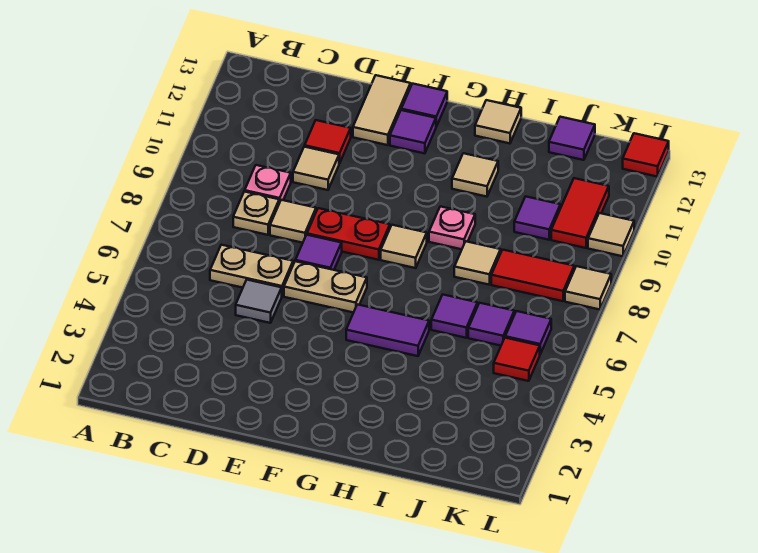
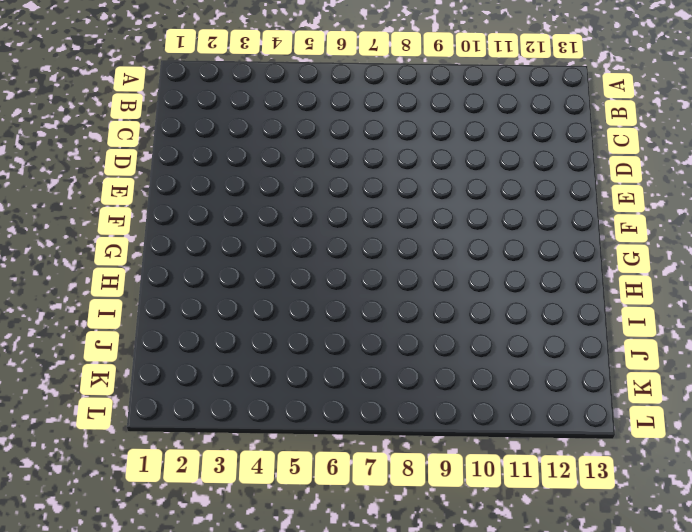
none -> tan 1x2 plate [210,245,293,295]
none -> tan 1x1 plate [233,191,279,235]
none -> pink 1x1 plate [245,165,291,203]
none -> grey 1x1 tile [236,280,282,323]

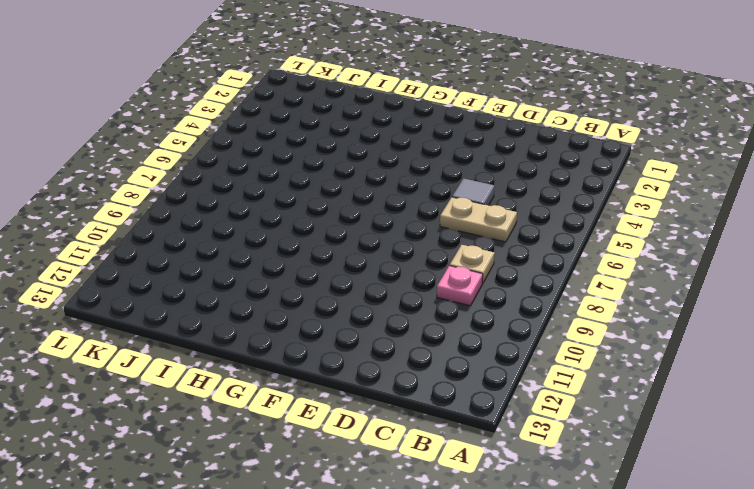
none -> tan 1x1 tile [270,200,316,243]
none -> tan 1x1 tile [293,147,339,190]
none -> red 1x1 tile [305,120,351,163]
none -> tan 1x2 plate [284,261,367,313]

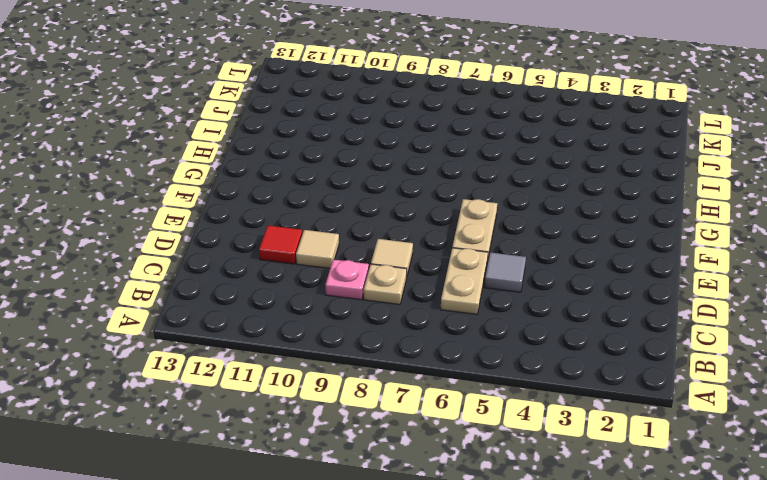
none -> purple 1x1 tile [295,235,342,270]
none -> red 1x2 plate [307,208,390,260]
none -> tan 1x2 tile [353,75,411,145]
none -> purple 1x1 tile [390,110,436,153]

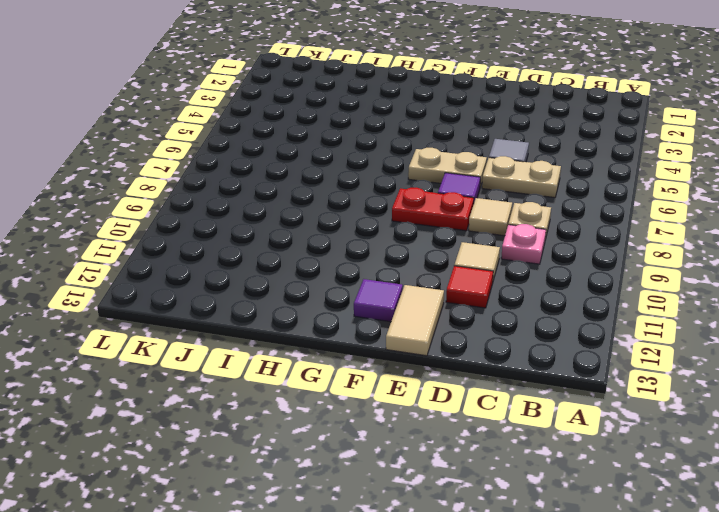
none -> purple 1x1 tile [401,84,447,127]
none -> purple 1x2 tile [346,304,429,356]
none -> tan 1x1 tile [381,225,427,268]
none -> pink 1x1 plate [429,206,475,249]

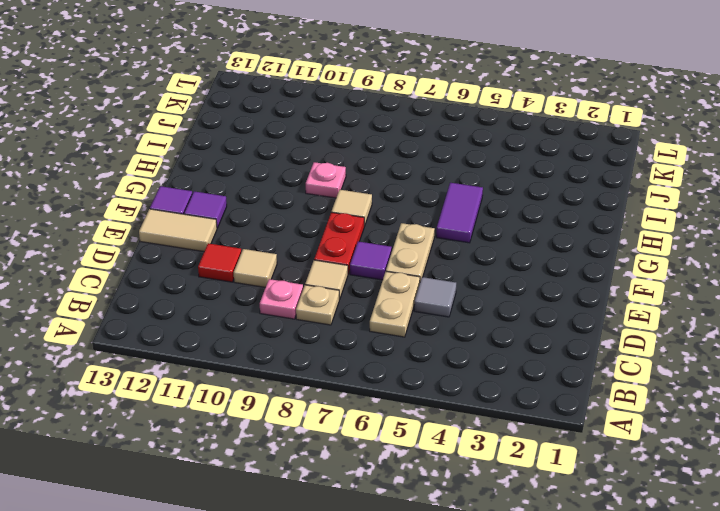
none -> tan 1x1 tile [452,153,498,197]
none -> tan 1x1 tile [475,100,521,143]
none -> purple 1x1 tile [431,295,478,338]
none -> tan 1x1 tile [454,241,501,285]

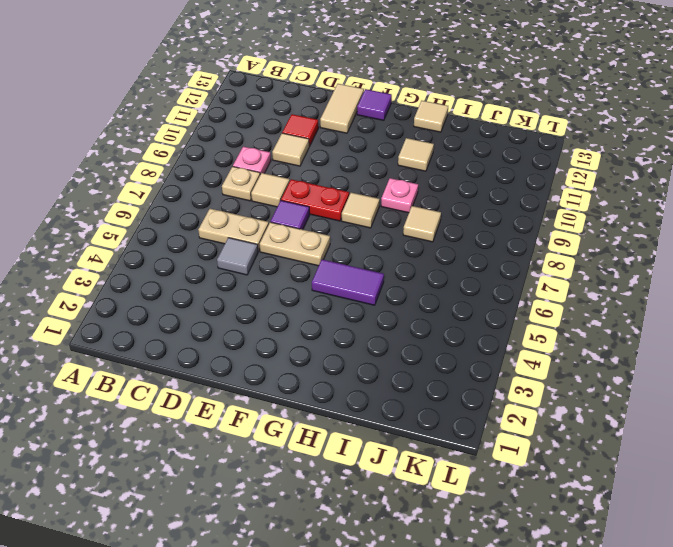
none -> purple 1x1 tile [390,110,436,153]
none -> purple 1x1 tile [431,295,478,338]
none -> purple 1x1 tile [468,303,514,346]
none -> red 1x2 tile [491,250,574,301]

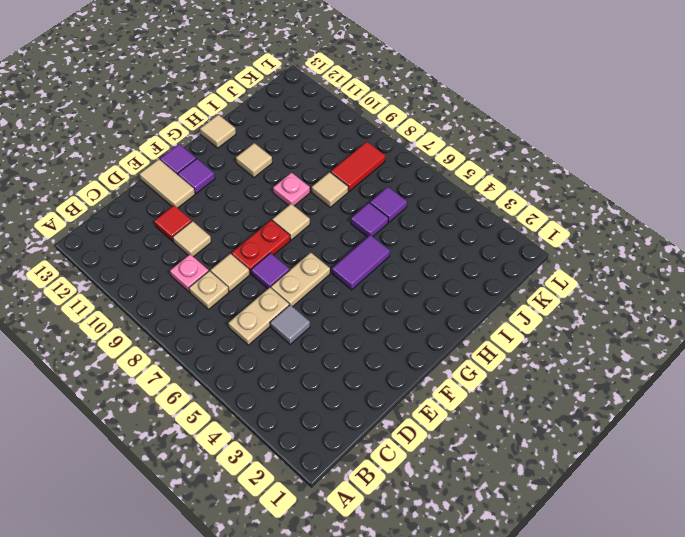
none -> purple 1x1 tile [514,196,560,240]
none -> purple 1x1 tile [549,117,595,160]
none -> red 1x1 tile [494,338,540,381]
none -> purple 1x1 tile [505,311,551,354]

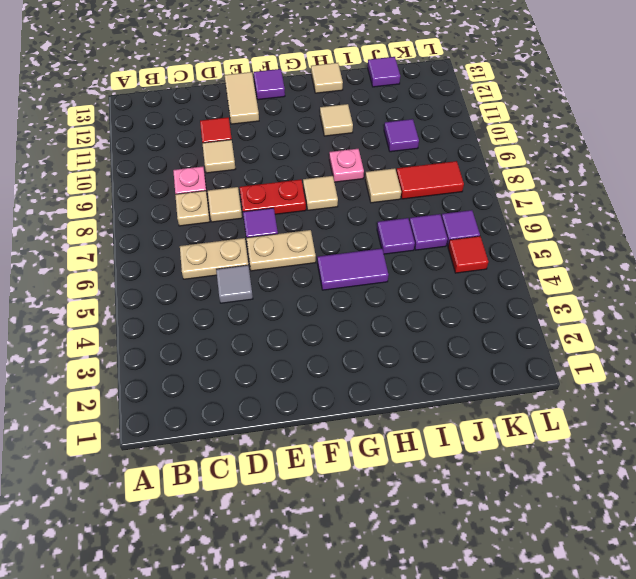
none -> purple 1x1 tile [390,110,436,153]
none -> red 1x2 tile [551,178,609,248]
none -> tan 1x1 tile [565,266,611,310]
none -> tan 1x1 tile [588,213,634,256]

